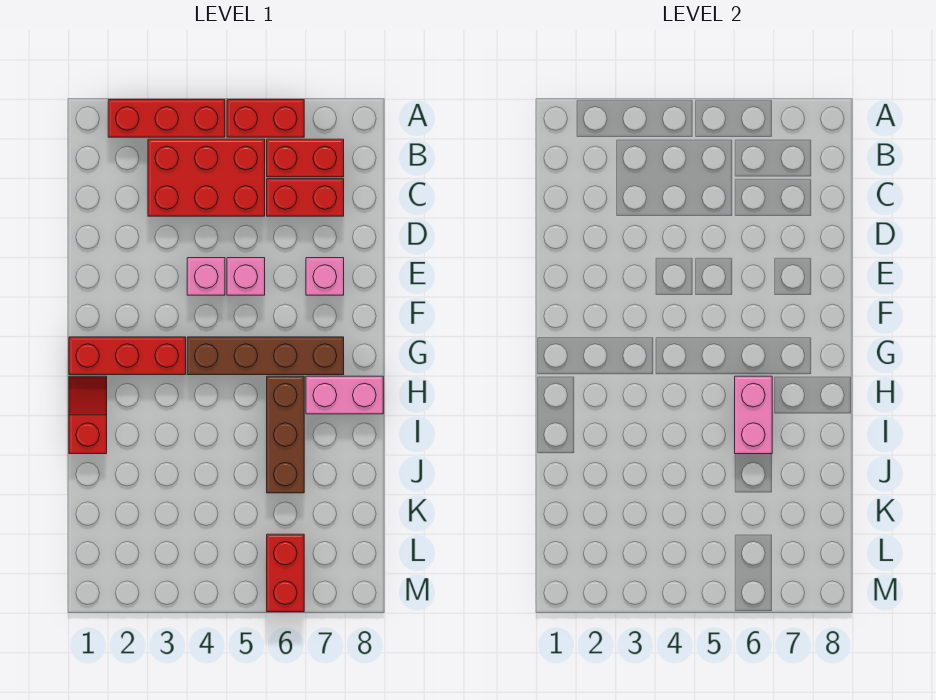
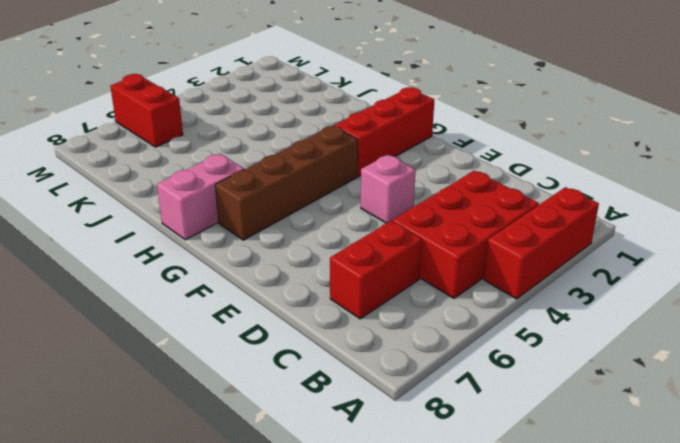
none -> red 1x2 brick [227,100,304,137]
none -> red 1x2 brick [267,139,344,177]
none -> pink 1x1 brick [227,258,265,295]

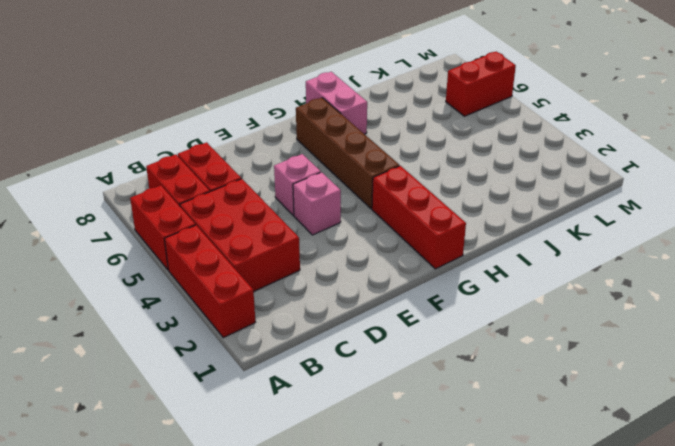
none -> pink 1x1 brick [306,258,344,295]
none -> red 1x2 slope [69,376,107,454]
none -> brown 1x3 brick [267,376,304,493]

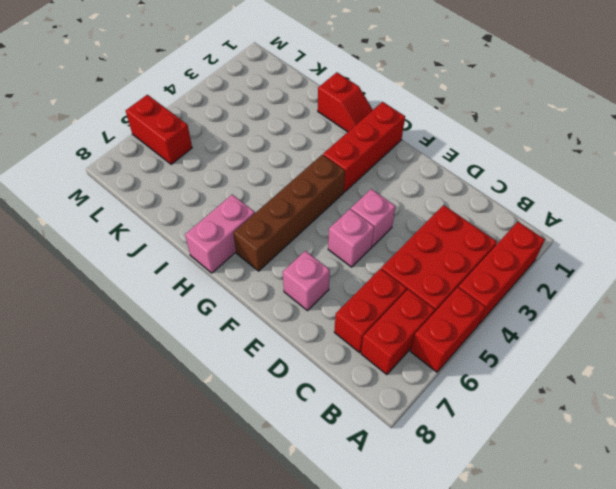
none -> brown 1x3 brick [267,376,304,493]
none -> pink 1x2 brick [735,376,772,454]

